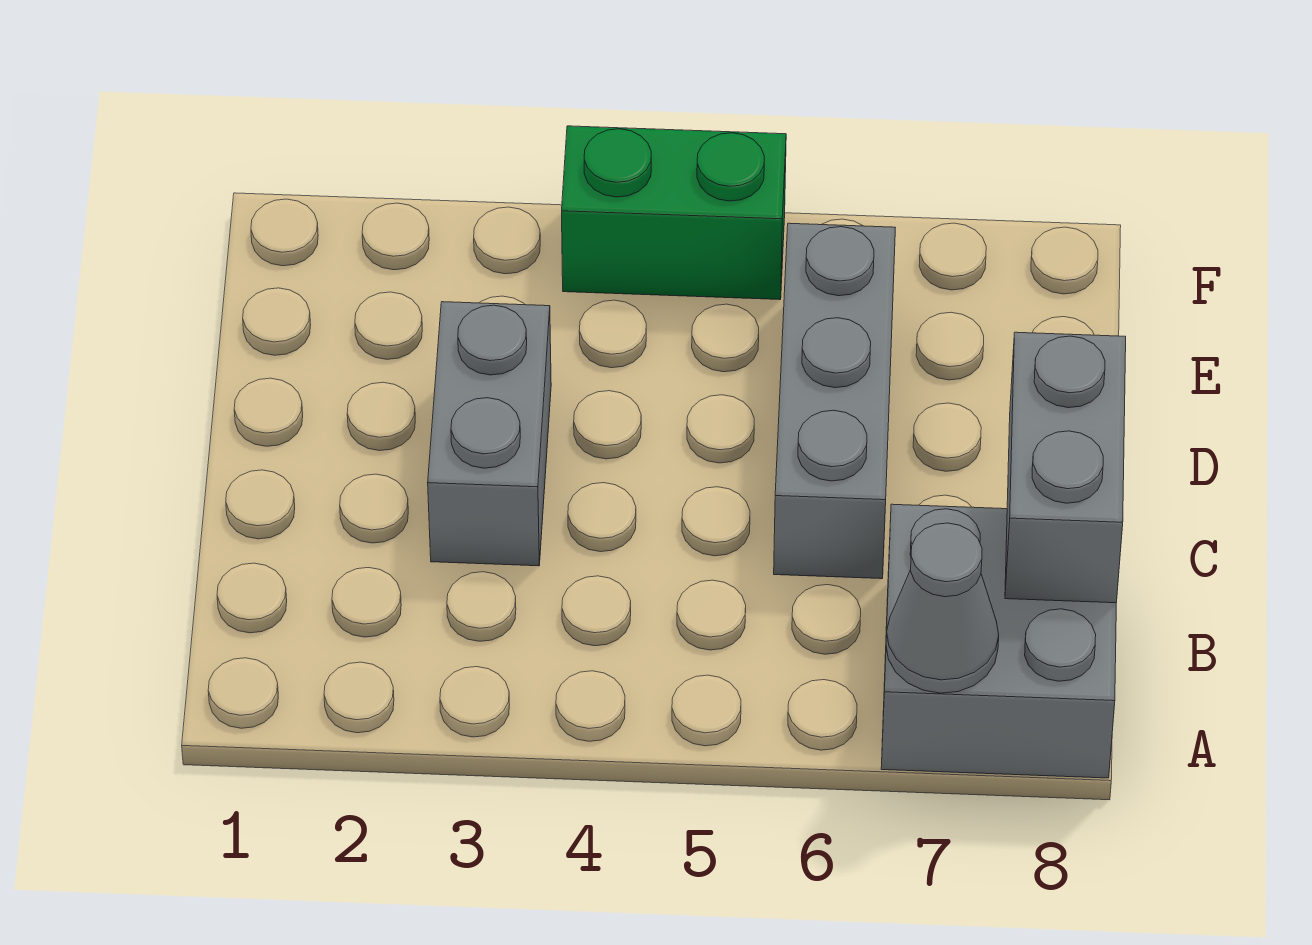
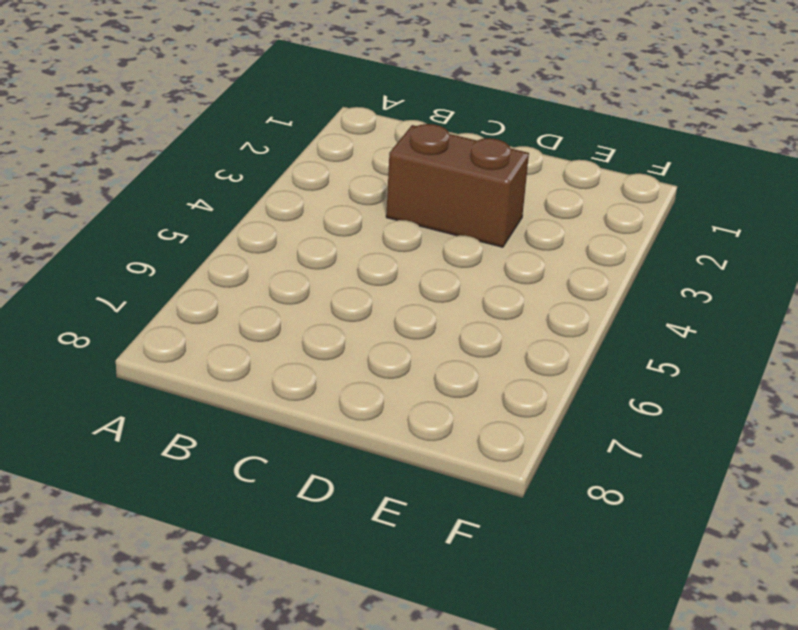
brown 1x2 brick [386,124,529,247] -> grey 1x2 brick [428,302,551,566]
none -> grey 2x2 brick [881,504,1116,778]
none -> grey 1x3 brick [774,223,895,579]

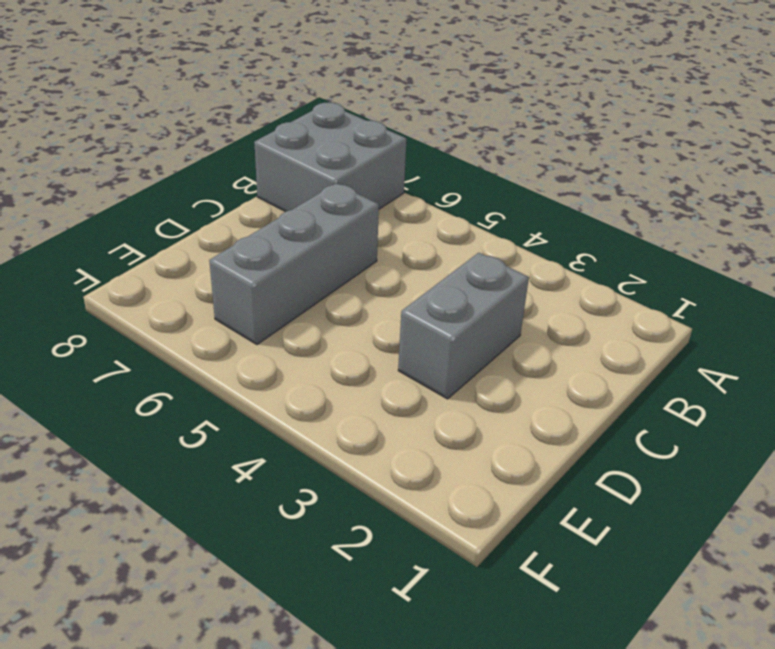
none -> green 1x2 brick [562,126,786,300]
none -> grey 1x1 cone [886,523,999,693]

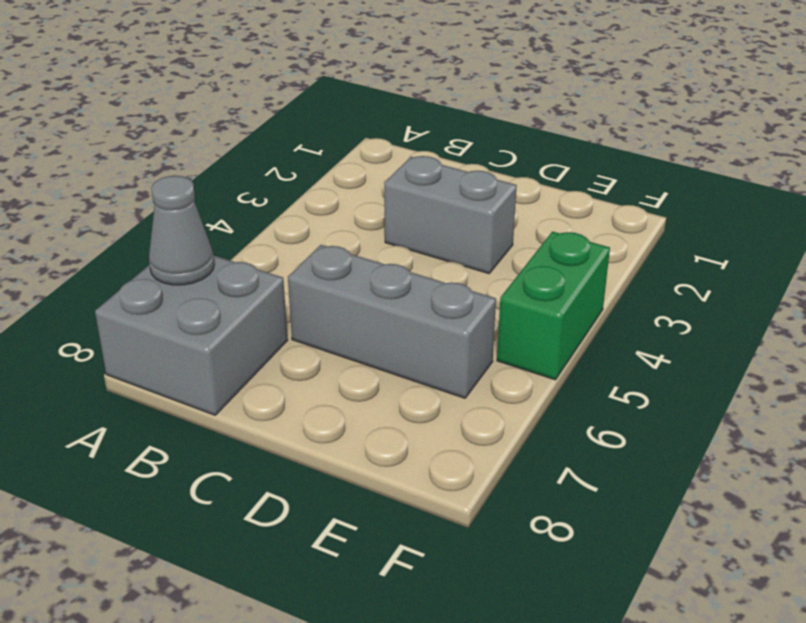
none -> grey 1x2 brick [1005,332,1126,603]

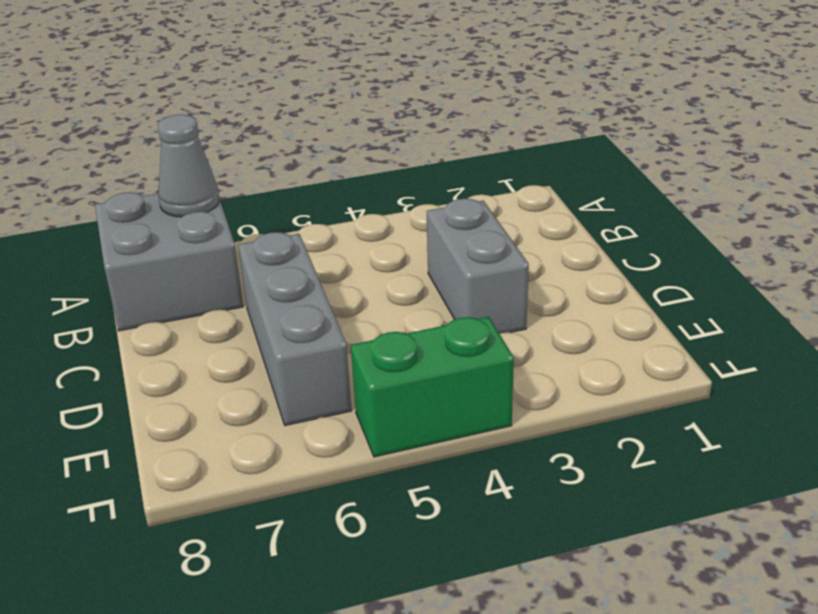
none -> grey 1x2 brick [1005,332,1126,603]

